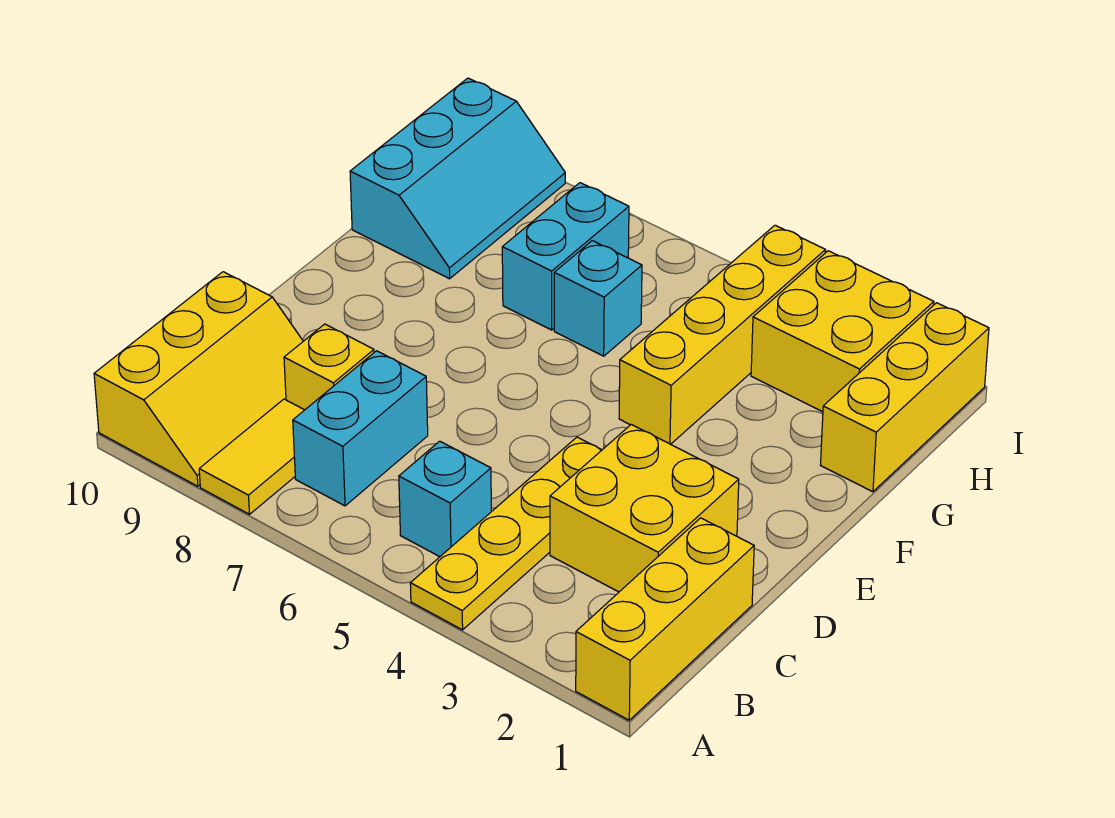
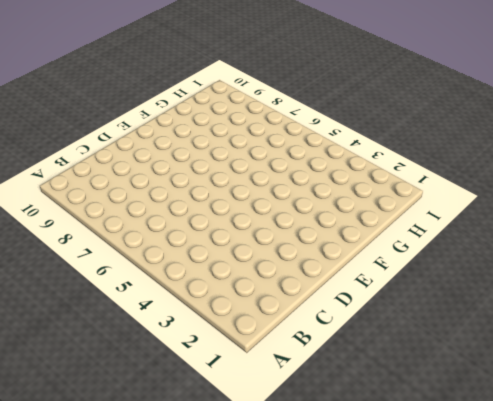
none -> yellow 1x3 brick [576,518,754,720]
none -> yellow 1x4 plate [410,437,602,630]
none -> yellow 1x2 tile [199,399,304,514]

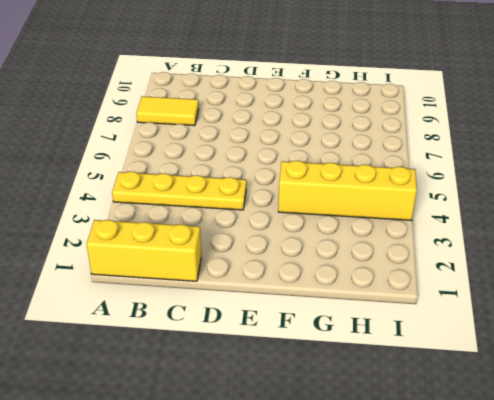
none -> yellow 2x3 slope [94,272,303,486]
none -> cyan 1x1 brick [399,441,491,557]
none -> cyan 1x2 brick [293,351,428,506]

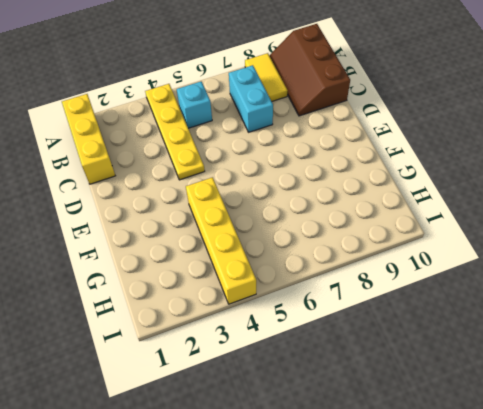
brown 2x3 slope [269,24,350,116] -> yellow 2x3 slope [94,272,303,486]
none -> yellow 2x2 brick [550,424,739,592]
none -> yellow 1x1 brick [284,324,374,410]
none -> yellow 1x3 brick [821,303,989,492]

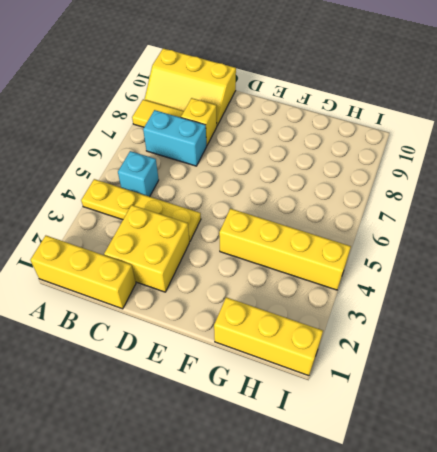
none -> cyan 1x1 brick [554,241,642,356]
none -> cyan 1x2 brick [502,183,629,330]
none -> cyan 2x3 slope [350,78,565,279]

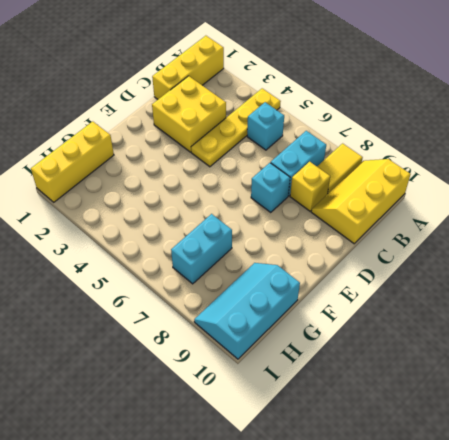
cyan 1x1 brick [251,163,290,212] -> cyan 1x1 brick moved to [554,241,642,356]
none -> yellow 1x4 brick [619,225,826,444]
none -> yellow 2x2 brick [751,251,934,412]

